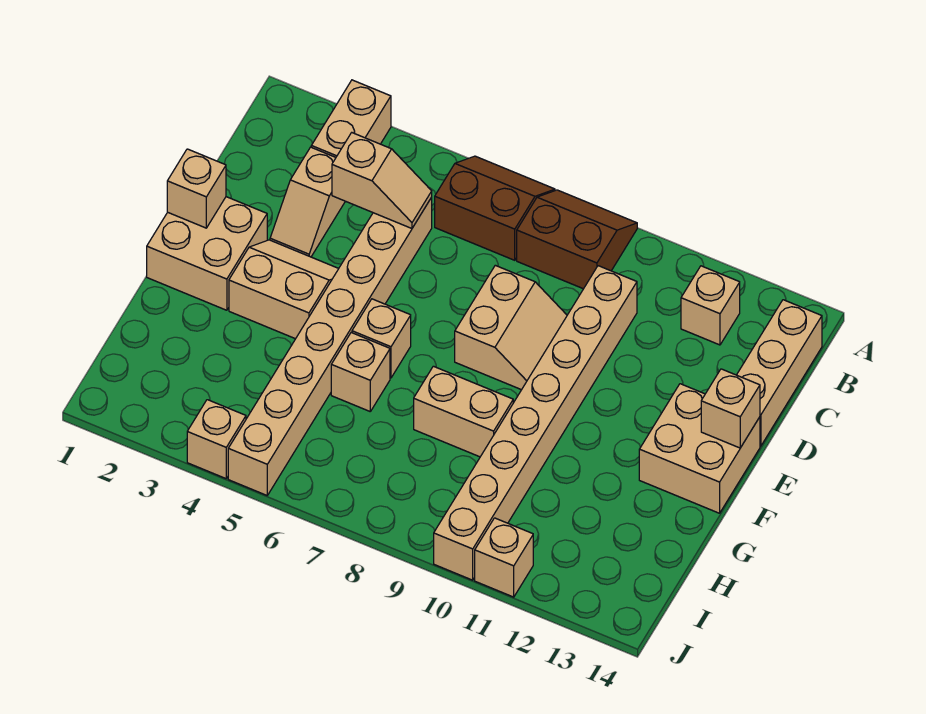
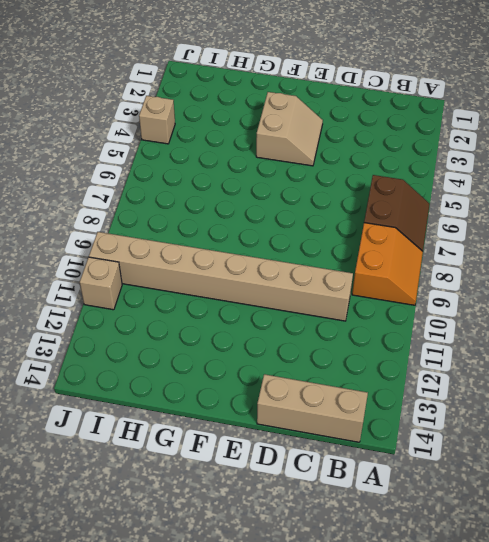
orange 2x2 slope [352,223,423,305] -> brown 2x2 slope [517,190,637,289]
none -> tan 1x2 brick [311,80,391,157]
none -> tan 1x1 brick [681,266,740,345]
none -> tan 1x2 slope [270,147,345,257]

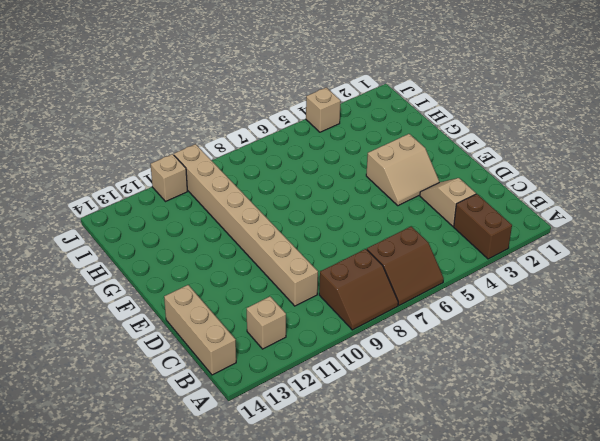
brown 1x2 brick [454,194,512,259] -> tan 1x2 brick [311,80,391,157]
none -> tan 1x8 brick [228,198,432,495]
none -> tan 2x2 slope [455,265,567,390]
none -> tan 2x2 brick [147,197,267,310]

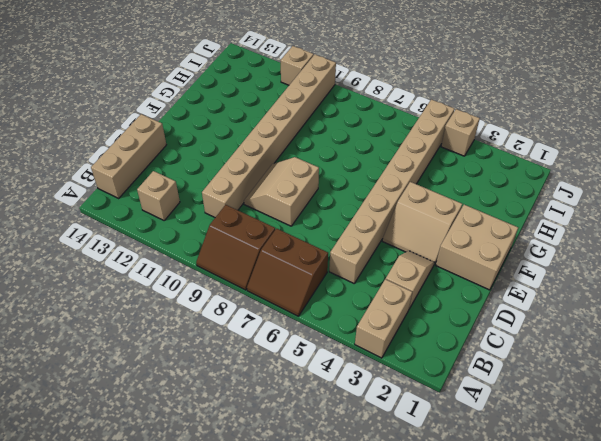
none -> tan 2x2 brick [639,384,760,513]
none -> tan 1x1 brick [352,299,411,378]
none -> tan 1x1 brick [331,333,390,411]

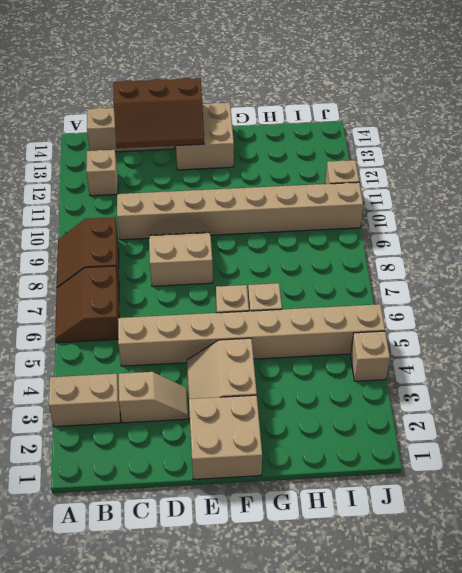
brown 2x3 slope [113,78,204,148] -> tan 1x1 brick [701,369,760,448]
none -> tan 1x2 brick [414,366,513,457]
none -> tan 1x2 slope [332,133,432,228]
none -> tan 1x1 brick [167,149,226,228]

